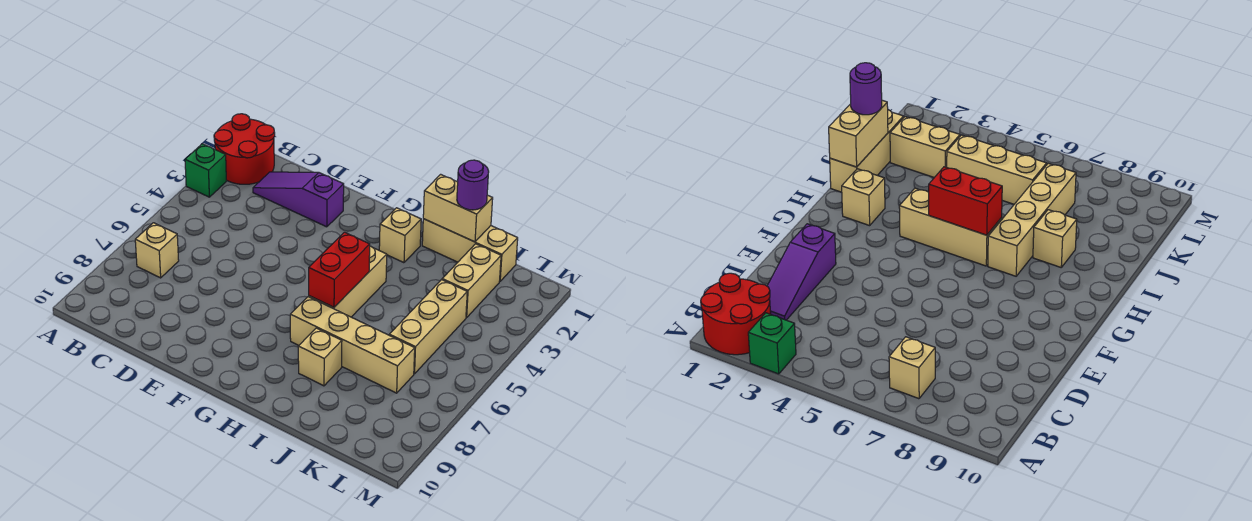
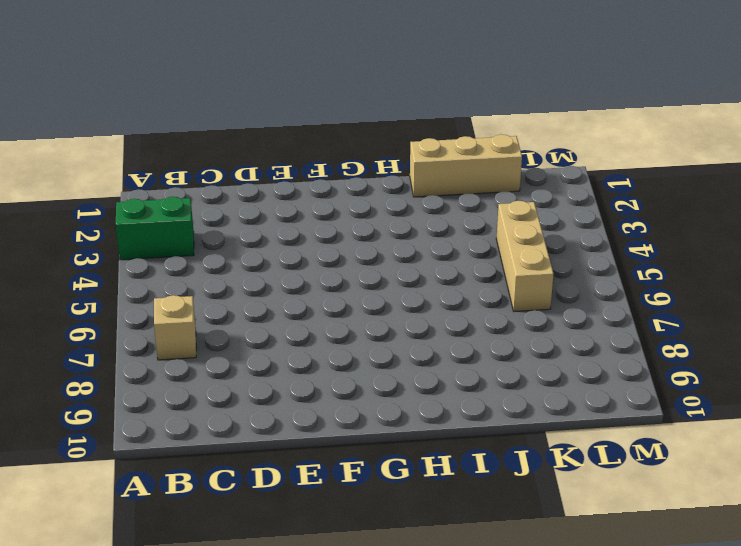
green 1x2 brick [116,197,194,260] -> green 1x1 brick [185,144,226,197]
none -> red 2x2 round brick [214,114,275,184]
none -> purple 1x3 slope [253,172,344,227]
none -> tan 1x1 brick [379,208,421,263]

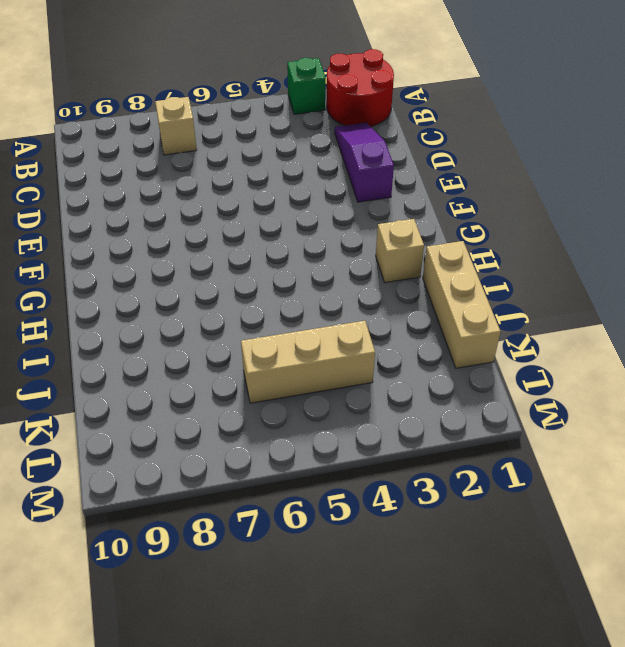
none -> tan 1x3 brick [309,246,387,317]
none -> tan 1x4 brick [290,297,415,393]
none -> tan 1x1 brick [298,328,342,386]

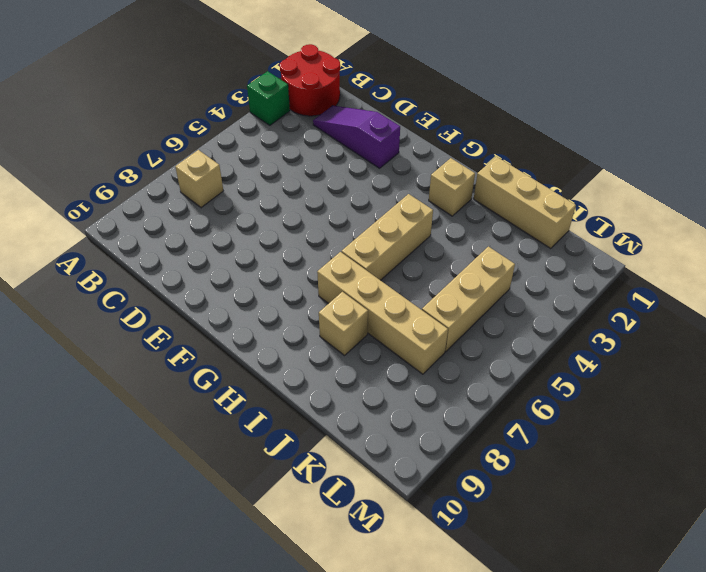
none -> tan 1x2 brick [442,244,501,318]
none -> red 1x2 brick [309,232,370,307]
none -> tan 1x2 brick [423,174,493,242]

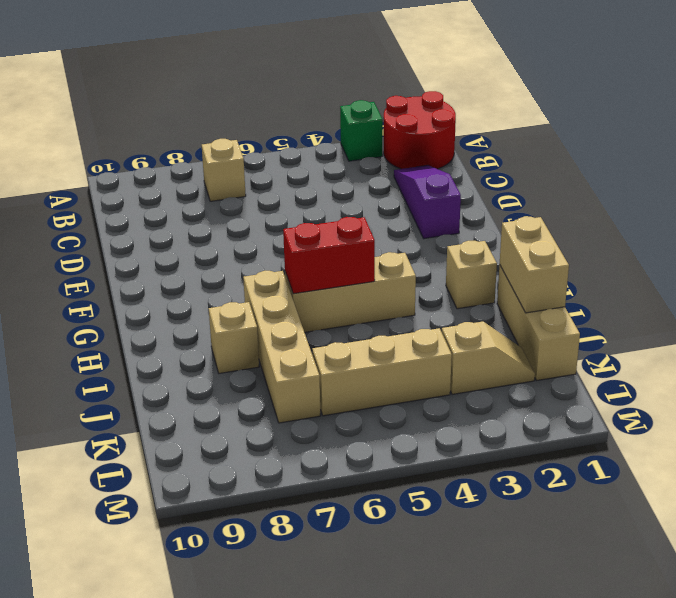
tan 1x2 slope [442,322,535,394] -> tan 1x2 brick [442,244,501,318]
none -> purple 1x1 round brick [457,160,489,210]

